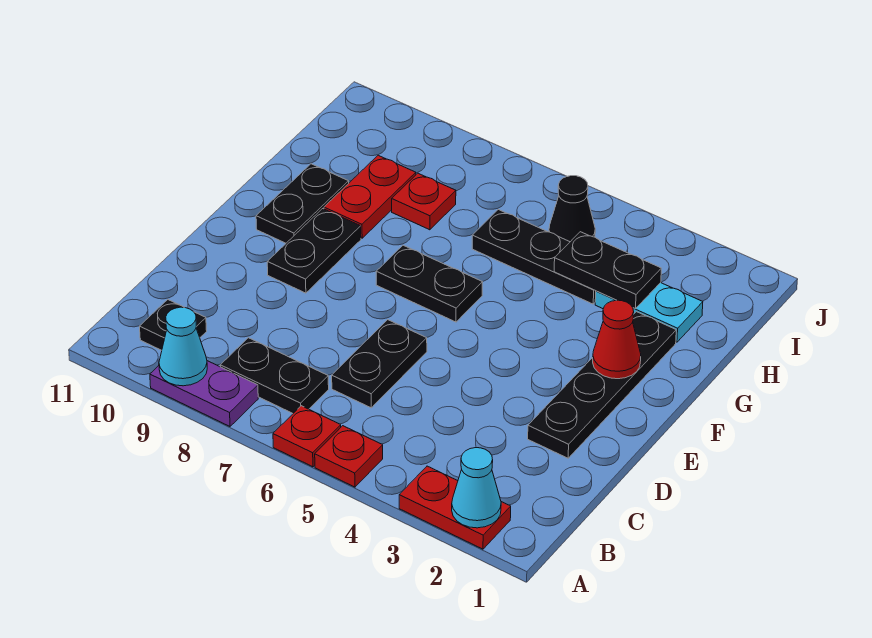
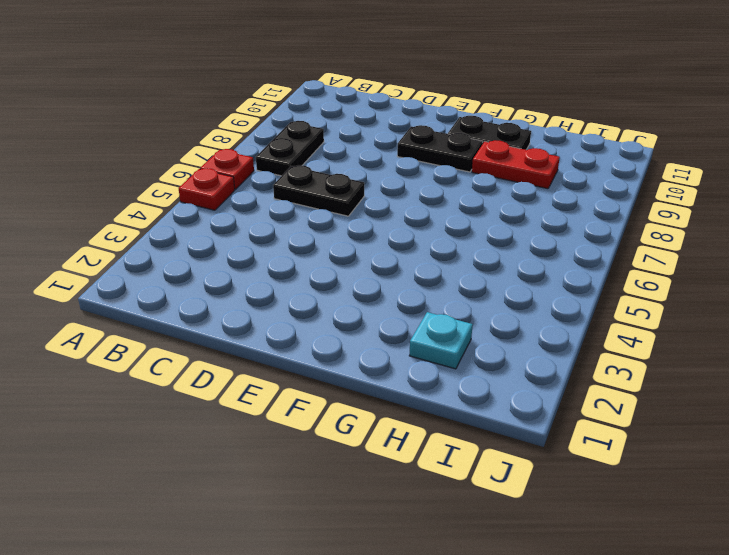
cyan 1x1 plate [409,312,473,369] -> cyan 1x2 plate [595,283,703,342]
none -> red 1x2 plate [399,466,511,549]
none -> purple 1x2 plate [150,361,258,426]
none -> black 1x1 plate [140,300,207,350]

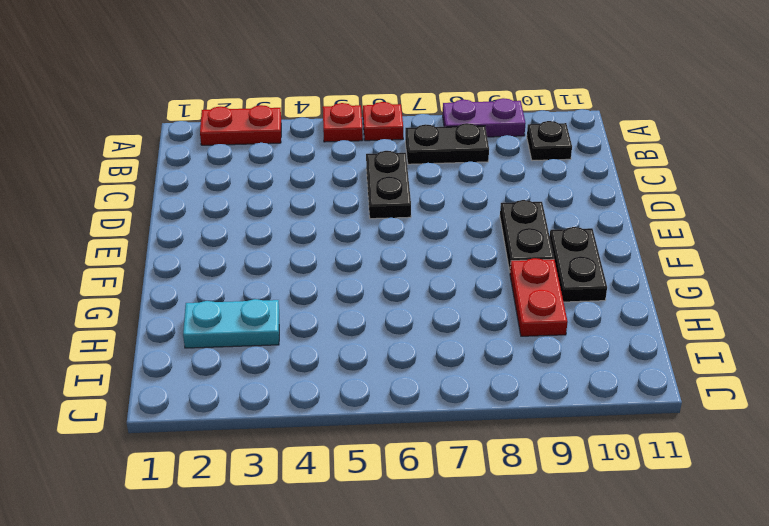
none -> black 1x4 plate [528,312,676,458]
none -> black 1x2 plate [376,245,482,322]
none -> black 1x3 plate [472,210,596,304]

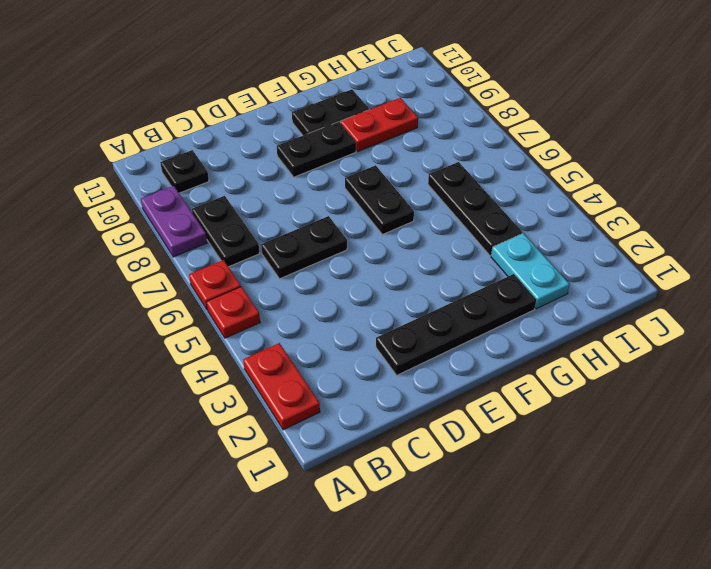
none -> red 1x1 plate [392,173,456,230]
none -> black 1x1 cone [549,176,595,242]
none -> cyan 1x1 cone [452,448,501,528]

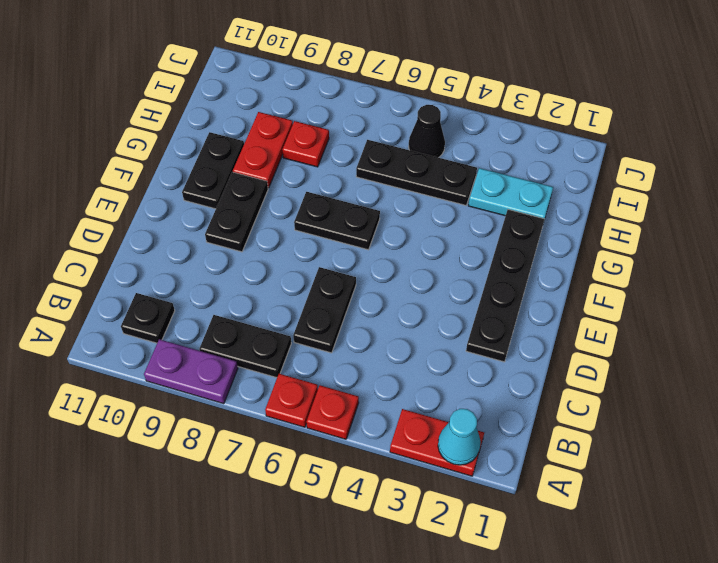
none -> cyan 1x1 cone [159,307,207,386]
none -> red 1x1 cone [593,300,641,379]
none -> black 1x2 plate [554,232,661,309]

